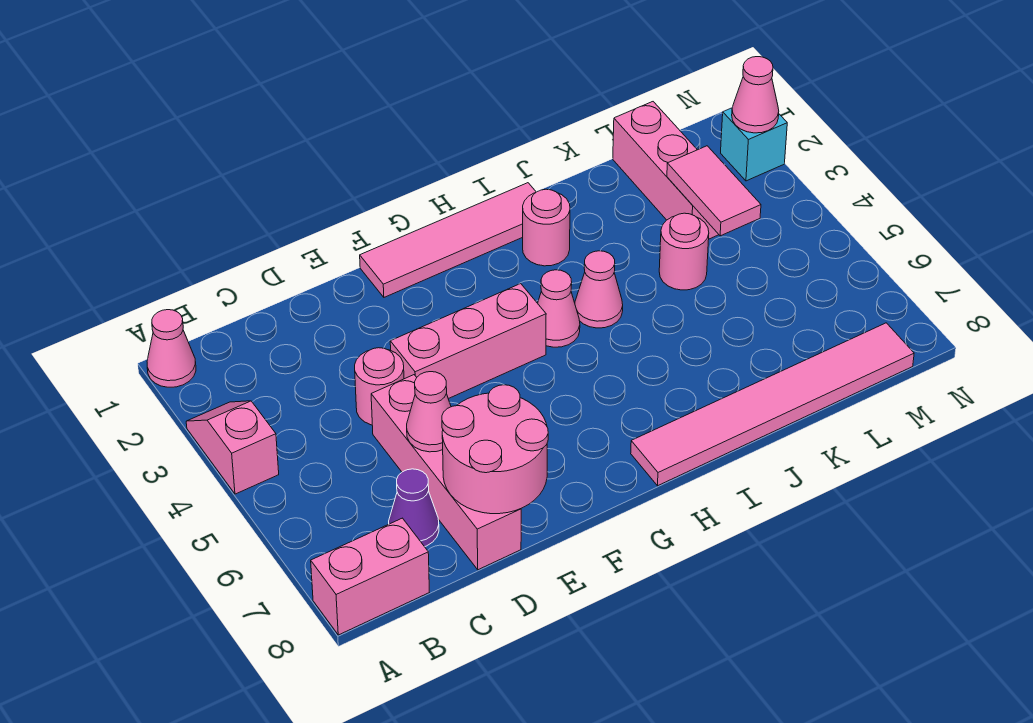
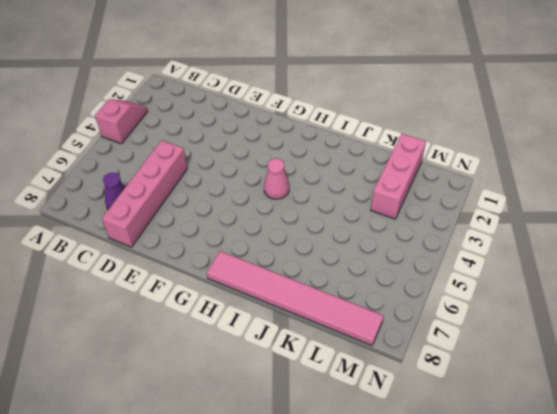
none -> pink 1x1 cone [147,310,196,387]
none -> pink 1x2 brick [311,518,429,635]
none -> pink 1x1 round brick [355,348,404,425]

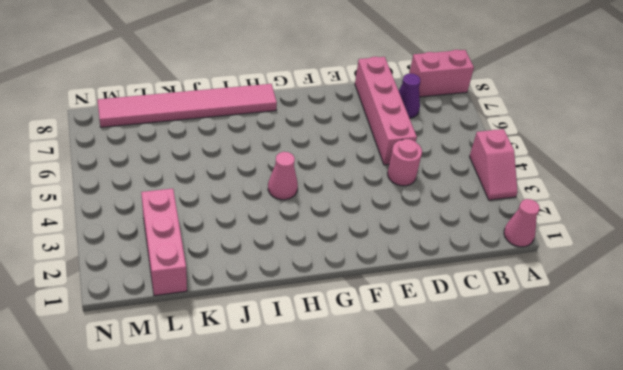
none -> pink 1x3 brick [390,284,546,399]
none -> pink 1x4 tile [360,183,536,297]
none -> pink 1x1 round brick [523,189,570,266]

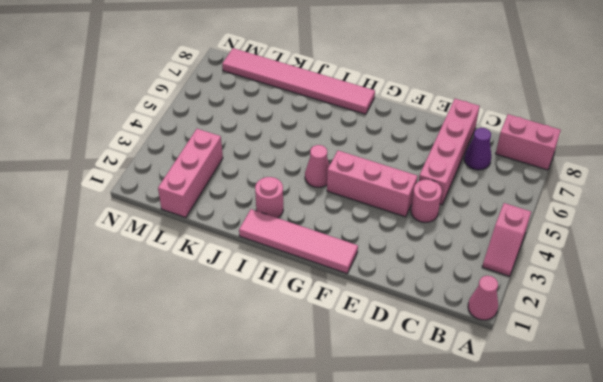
none -> pink 1x1 cone [575,251,623,328]
none -> pink 1x1 round brick [659,213,709,290]
none -> cyan 1x1 brick [721,108,787,181]

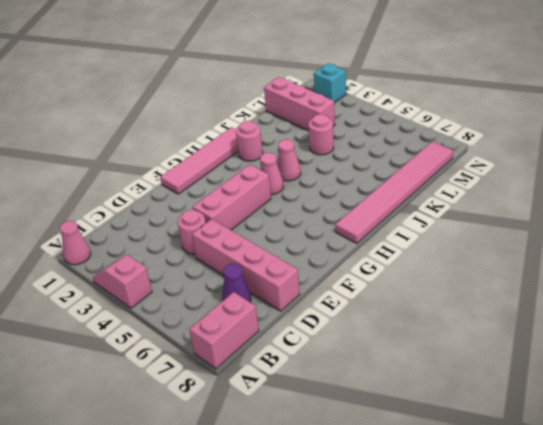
none -> pink 1x1 cone [407,372,451,452]
none -> pink 2x2 round brick [442,385,548,514]
none -> pink 1x2 tile [667,146,761,236]

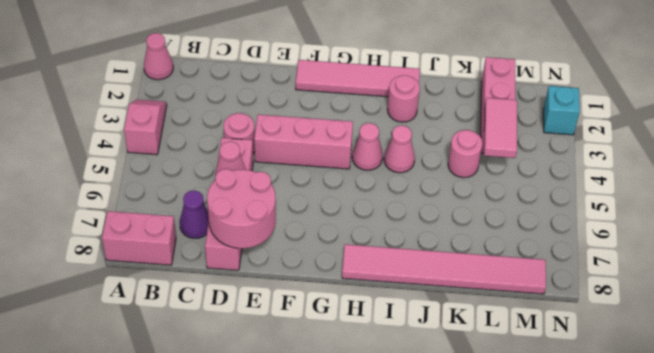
none -> pink 1x1 cone [732,57,779,133]

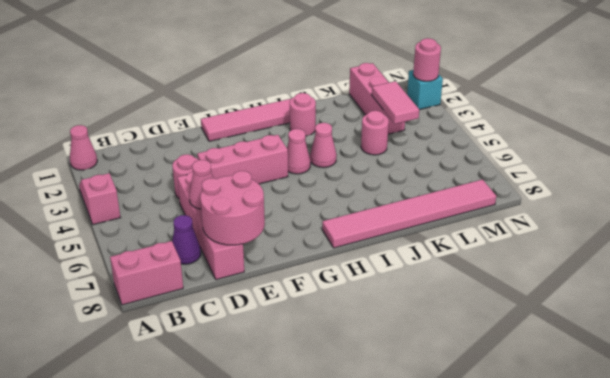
pink 1x1 round brick [413,38,441,81] -> pink 1x1 cone [732,57,779,133]

